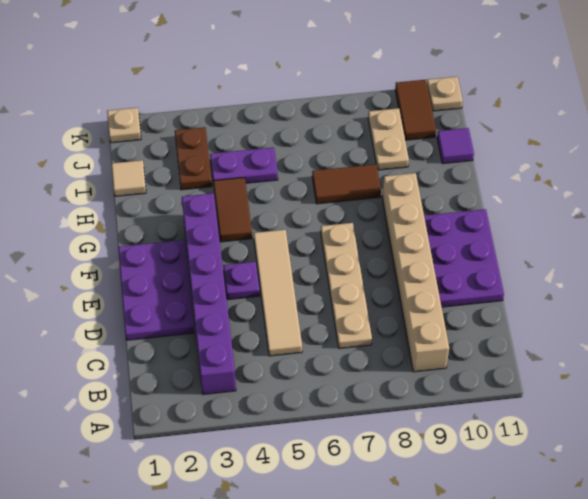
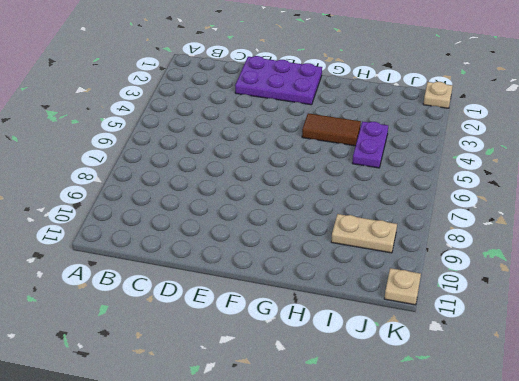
none -> purple 1x6 brick [182,193,236,394]
none -> tan 1x6 brick [382,173,449,372]
none -> tan 1x4 tile [254,230,302,356]

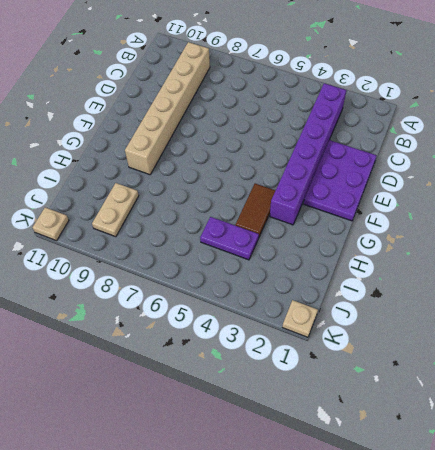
none -> tan 1x4 tile [254,230,302,356]
none -> tan 1x4 plate [321,223,372,349]
none -> purple 2x3 plate [424,209,504,307]

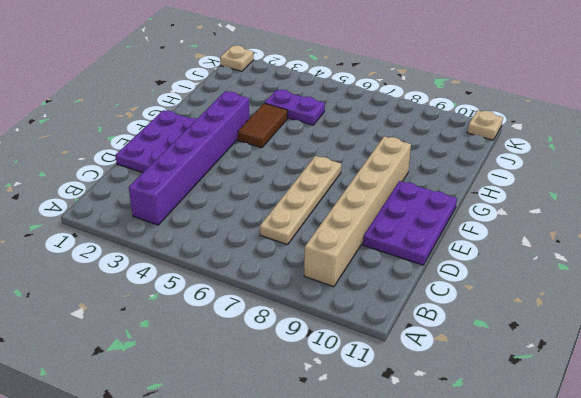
none -> tan 1x4 tile [254,230,302,356]
none -> purple 1x1 plate [223,262,260,300]
none -> brown 1x2 tile [312,164,381,204]

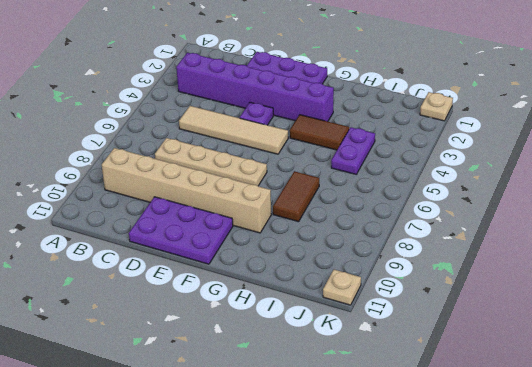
none -> tan 1x1 tile [111,160,146,196]
none -> brown 1x2 plate [175,127,212,190]
none -> tan 1x2 plate [368,108,409,170]

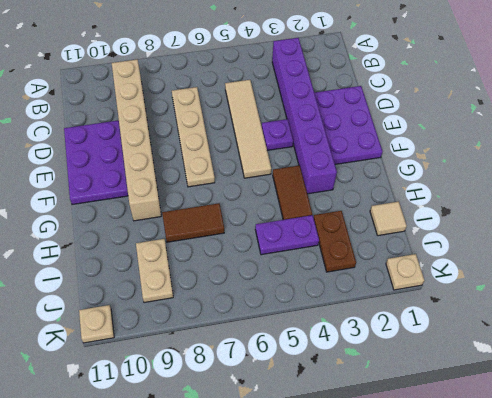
none -> purple 1x1 tile [437,128,474,164]
none -> brown 1x2 tile [395,80,436,140]

